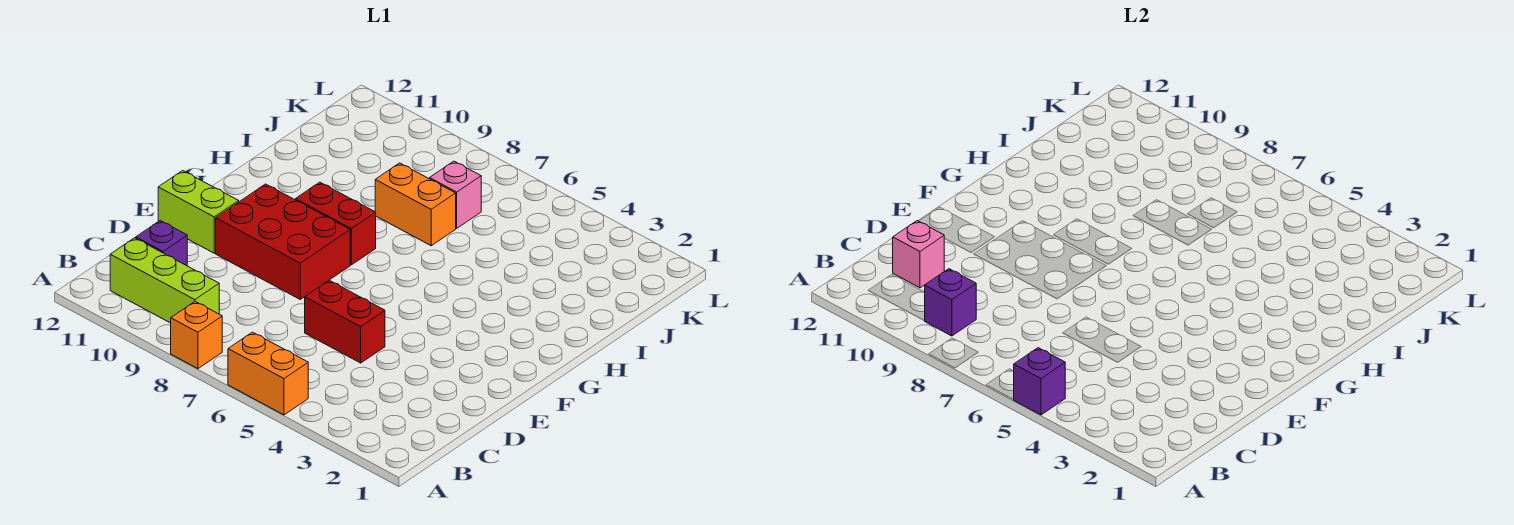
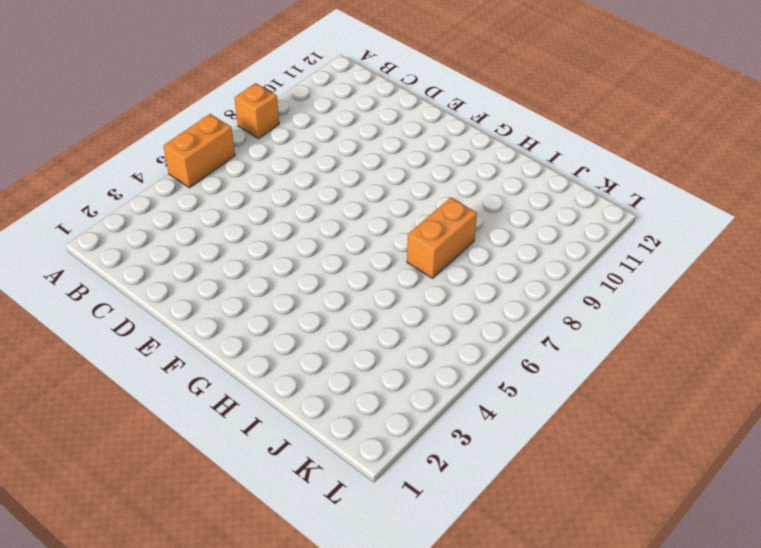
none -> lime 1x3 brick [110,238,219,323]
none -> purple 1x1 brick [136,221,187,266]
none -> red 1x2 brick [305,280,385,363]

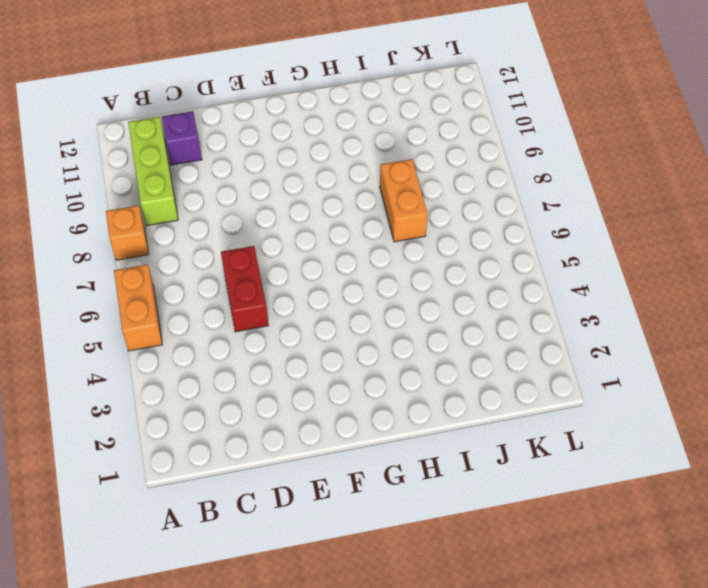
none -> red 2x3 brick [216,184,350,299]
none -> lime 1x2 brick [158,171,239,253]
none -> red 1x2 brick [295,182,376,265]

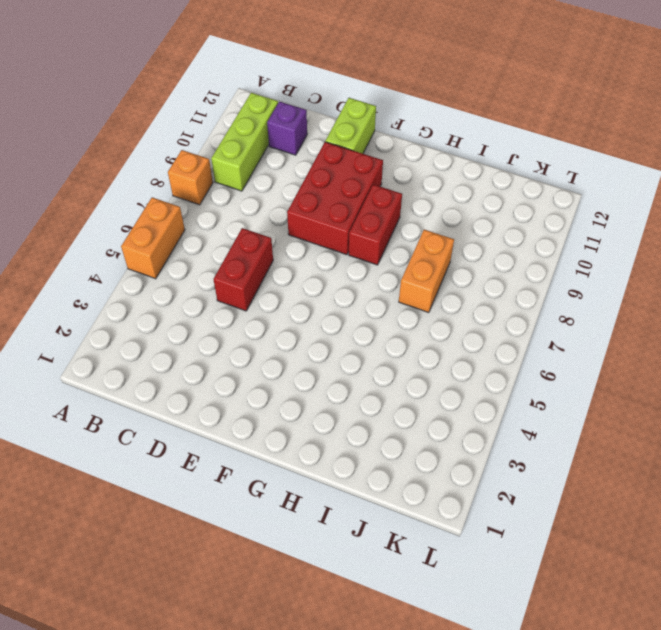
none -> pink 1x1 brick [430,161,481,228]
none -> purple 1x1 brick [1013,348,1065,415]
none -> purple 1x1 brick [925,269,976,336]

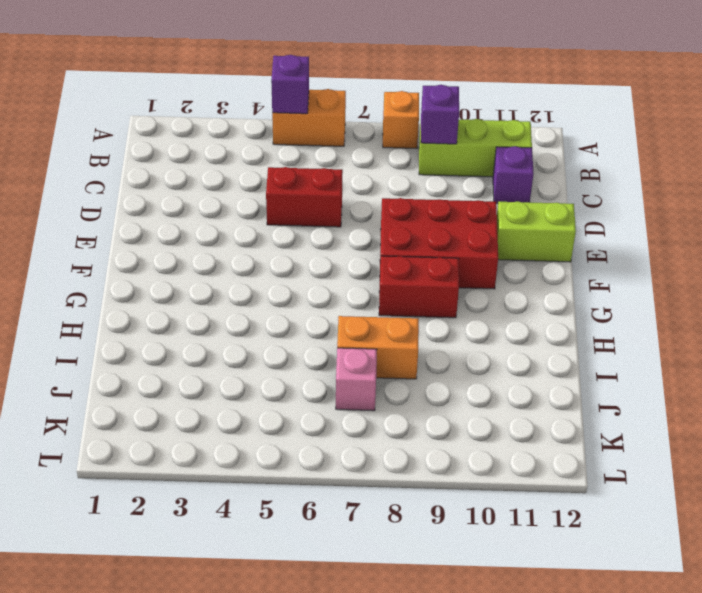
none -> pink 1x1 brick [893,221,945,288]

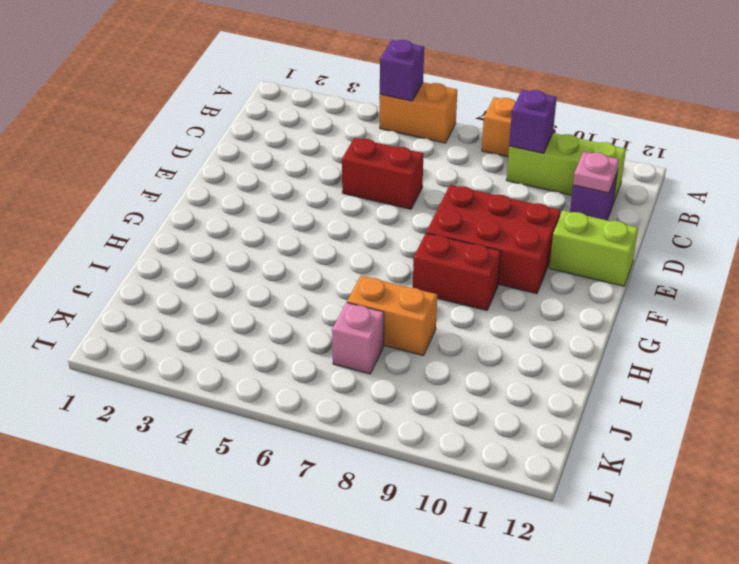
pink 1x1 plate [573,152,619,193] -> pink 1x1 brick [893,221,945,288]

